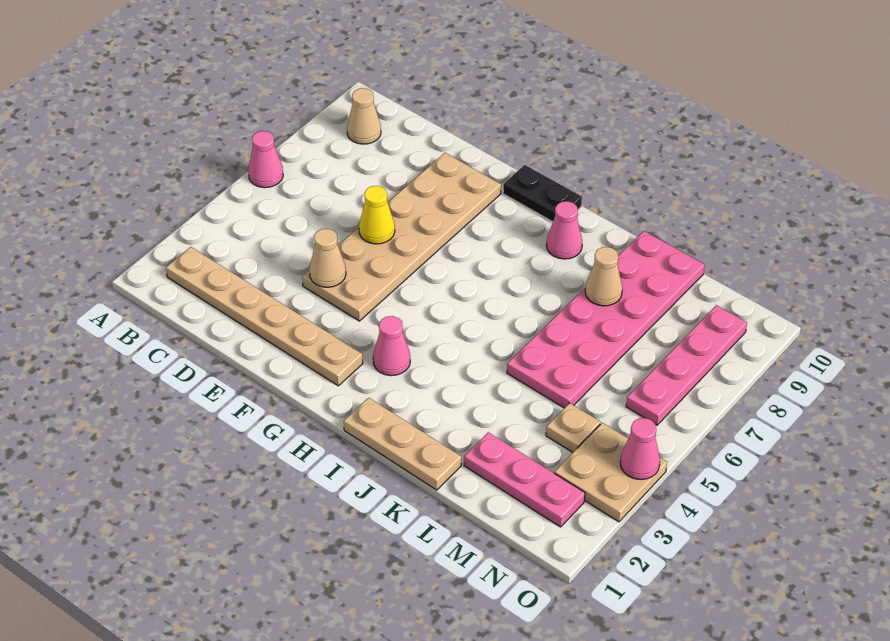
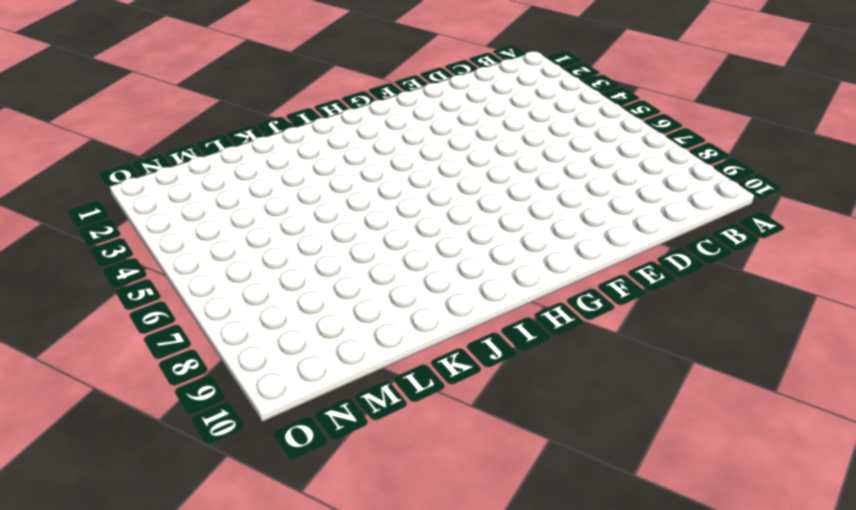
none -> pink 1x1 cone [248,131,283,188]
none -> tan 1x6 plate [166,247,363,386]
none -> tan 1x1 cone [347,88,381,144]

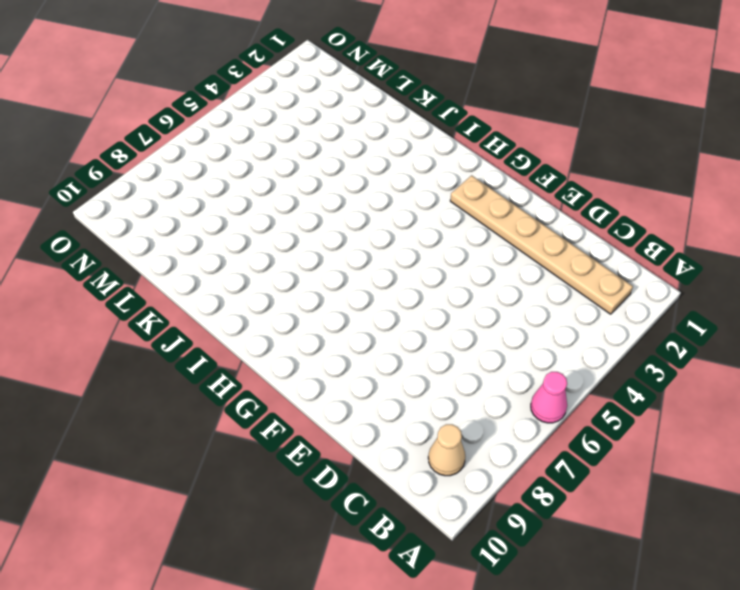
none -> tan 2x6 plate [302,153,501,321]
none -> black 1x2 plate [503,165,582,222]
none -> pink 1x1 cone [373,316,410,376]

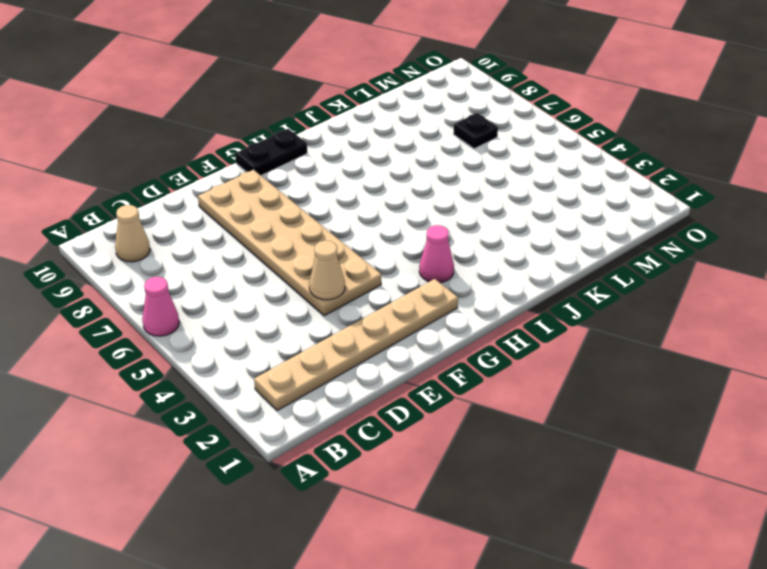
black 1x1 plate [454,113,498,149] -> none
none -> tan 1x3 plate [344,398,461,490]
none -> pink 1x1 cone [546,201,582,259]
none -> pink 2x6 plate [507,231,704,408]

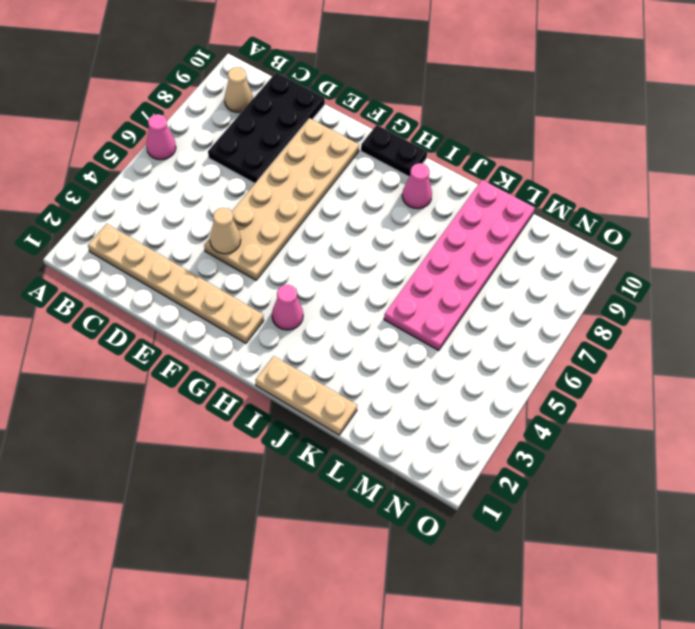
black 2x4 plate [208,72,325,183] -> none
none -> pink 1x3 plate [464,432,585,527]
none -> tan 1x1 plate [546,403,601,452]
none -> tan 2x2 plate [555,423,667,522]

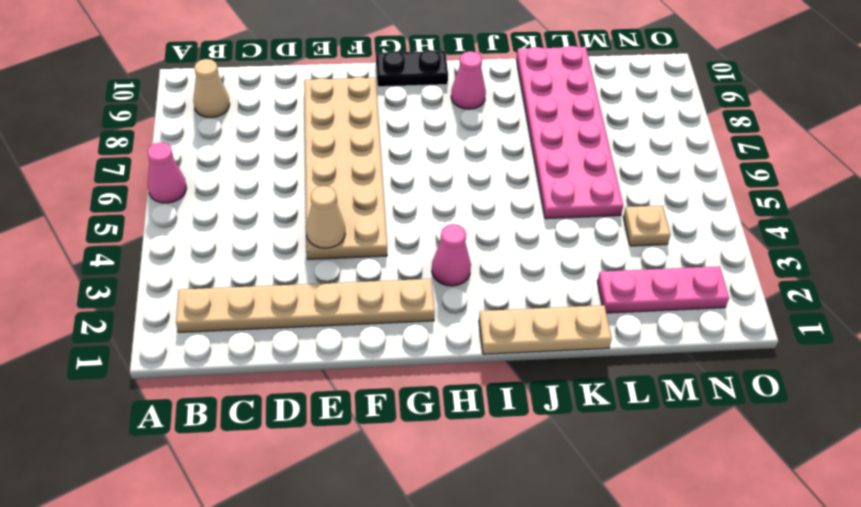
none -> tan 2x2 plate [555,423,667,522]
none -> pink 1x4 plate [626,305,747,425]
none -> yellow 1x1 cone [359,186,395,244]

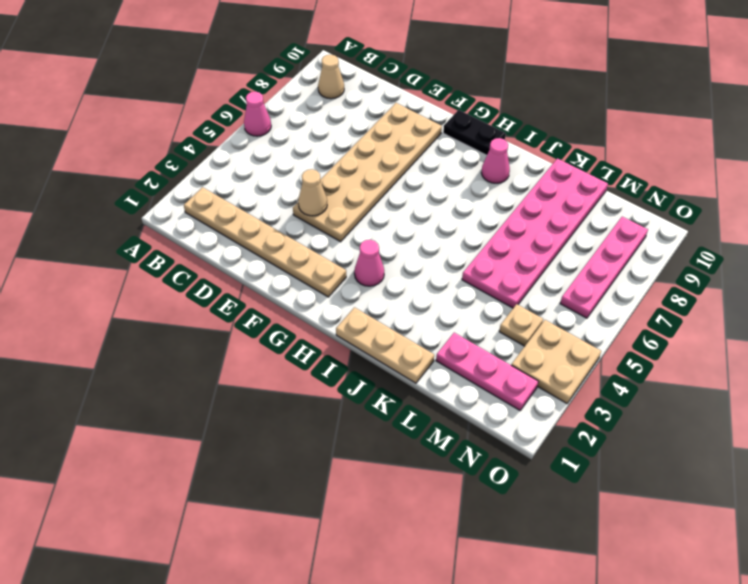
none -> yellow 1x1 cone [359,186,395,244]
none -> tan 1x1 cone [585,247,622,306]
none -> pink 1x1 cone [620,418,660,480]

